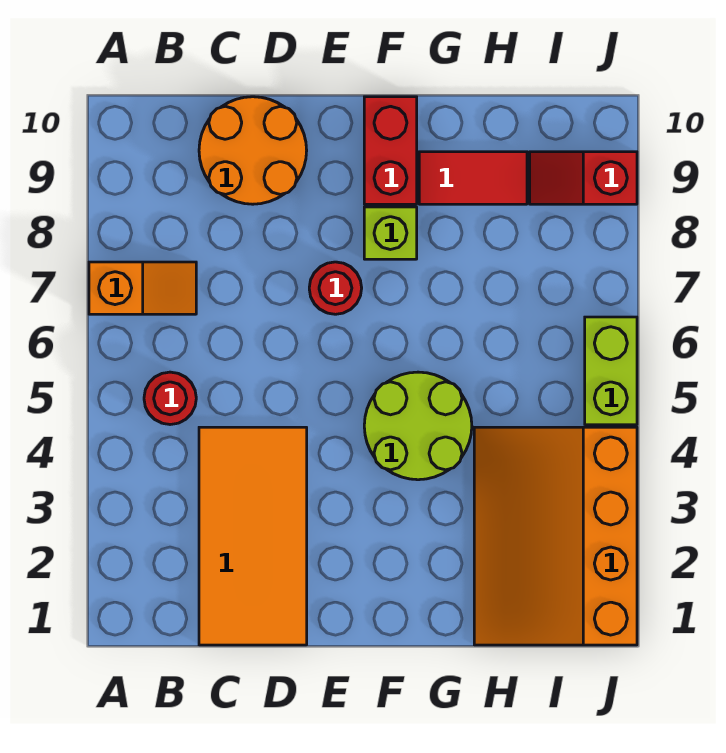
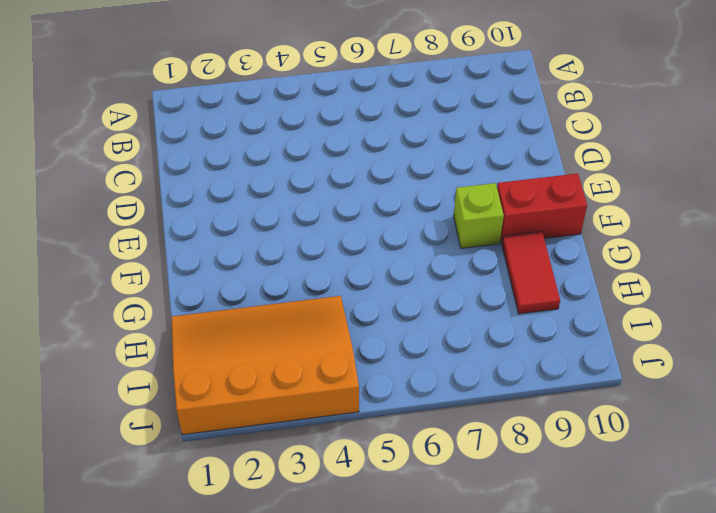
none -> orange 1x2 slope [89,262,196,314]
none -> red 1x1 round brick [144,372,196,425]
none -> orange 2x4 tile [199,427,307,645]

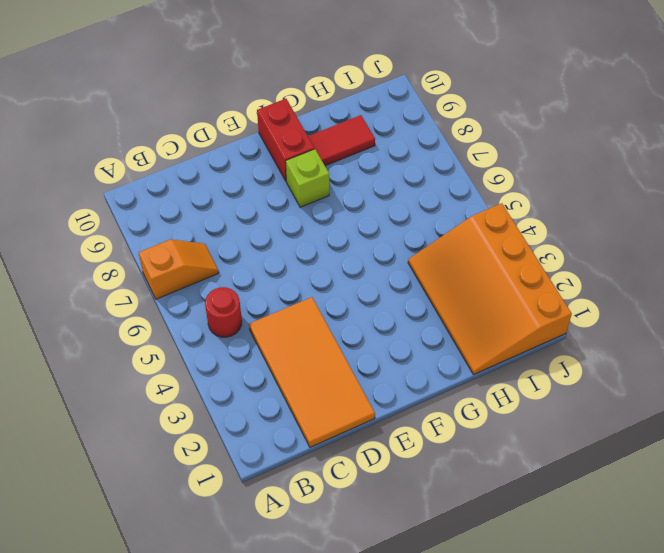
none -> orange 2x2 round brick [199,97,307,204]
none -> red 1x1 round brick [309,262,362,314]
none -> lime 2x2 round brick [364,372,472,480]

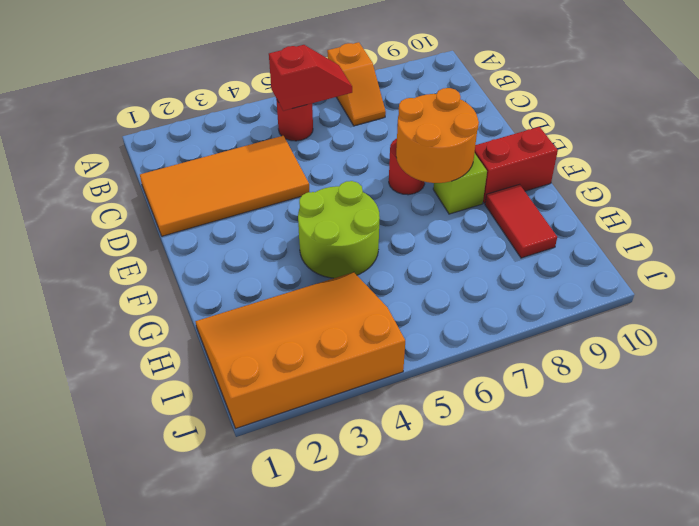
red 1x2 slope [269,45,352,111] -> red 1x2 slope turned to [530,152,637,204]
orange 2x2 round brick [396,88,479,183] -> orange 2x2 round brick moved to [199,97,307,204]
none -> lime 1x2 brick [585,317,637,425]

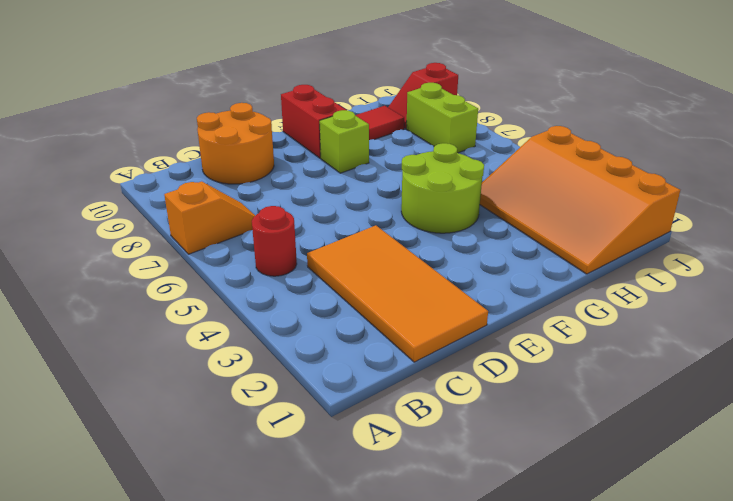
lime 1x2 brick [406,83,478,153] -> lime 1x2 brick moved to [585,317,637,425]
none -> red 1x1 round brick [309,262,362,314]

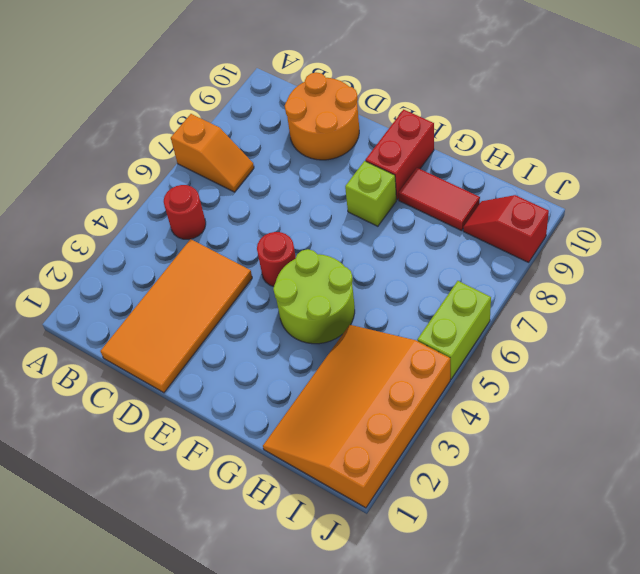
red 1x1 round brick [257,232,296,287] -> red 1x1 round brick moved to [309,262,362,314]

